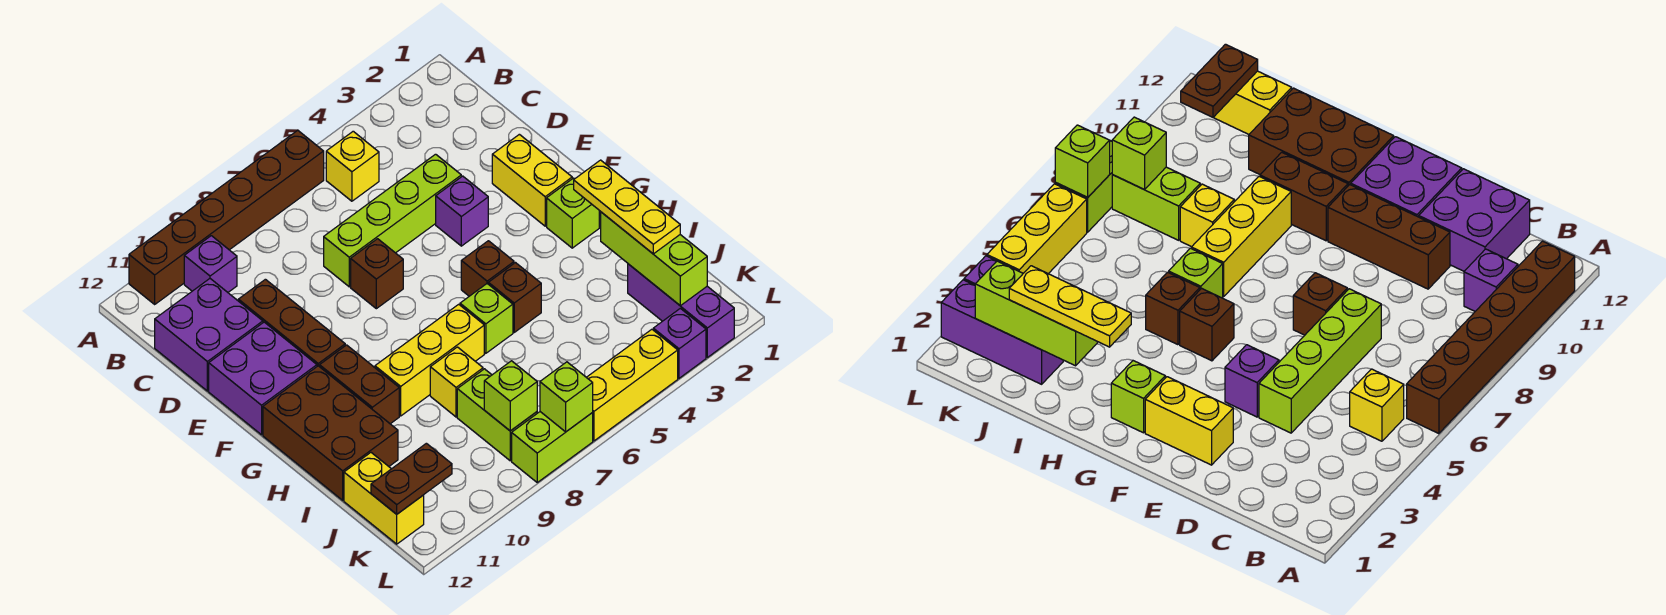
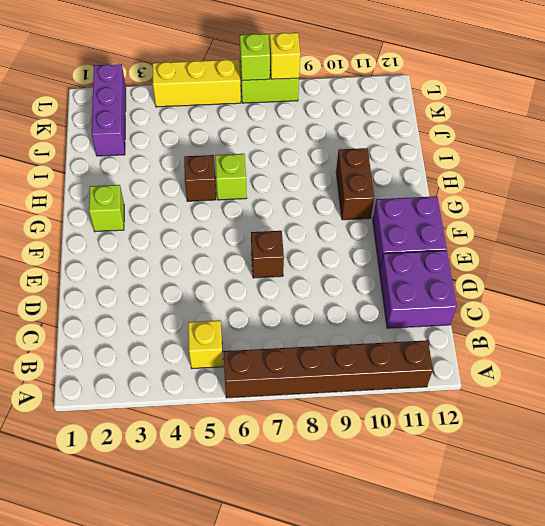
yellow 1x1 brick [270,33,300,79] -> yellow 1x1 brick moved to [430,347,483,417]
none -> purple 1x1 brick [184,236,237,292]
none -> lime 1x4 brick [324,154,461,287]
none -> brown 1x3 brick [238,279,345,367]

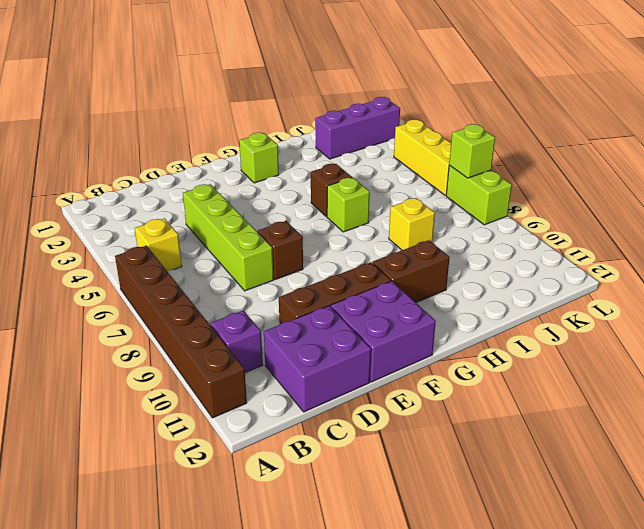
none -> yellow 1x2 brick [492,134,572,226]
none -> purple 1x1 brick [436,176,488,246]
none -> brown 1x1 brick [461,241,514,296]

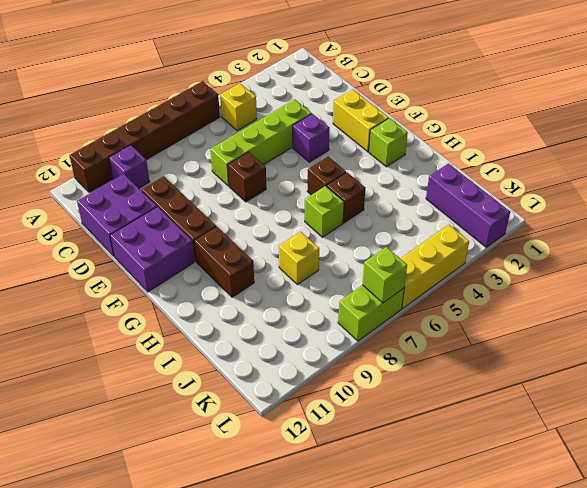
none -> brown 2x3 brick [263,366,398,500]
none -> yellow 1x3 brick [375,304,484,416]
none -> lime 1x2 brick [457,369,537,461]

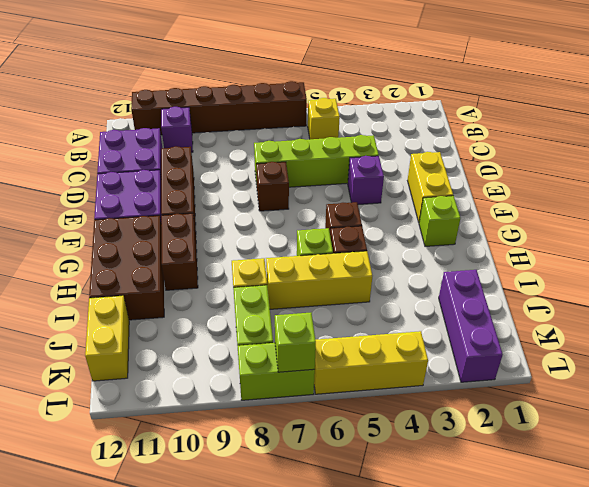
yellow 1x3 brick [266,251,372,309] -> yellow 1x3 brick moved to [375,304,484,416]
none -> purple 1x1 brick [653,308,706,378]
none -> lime 1x3 brick [601,212,707,306]
none -> lime 1x1 brick [484,361,537,431]

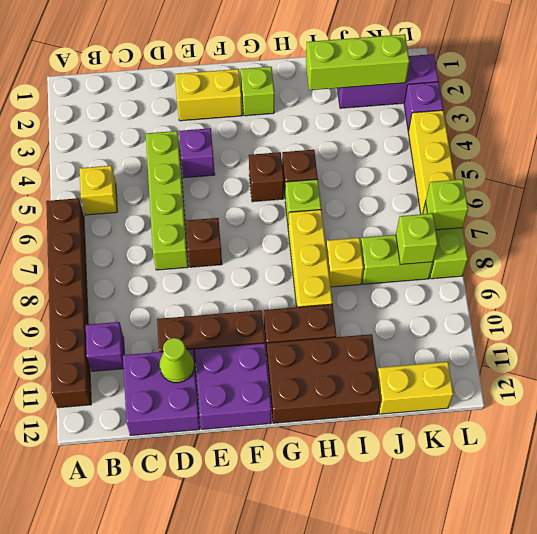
lime 1x1 cone [159,338,194,383] -> none
none -> brown 1x2 plate [371,443,452,514]
none -> yellow 1x3 plate [574,160,680,254]

